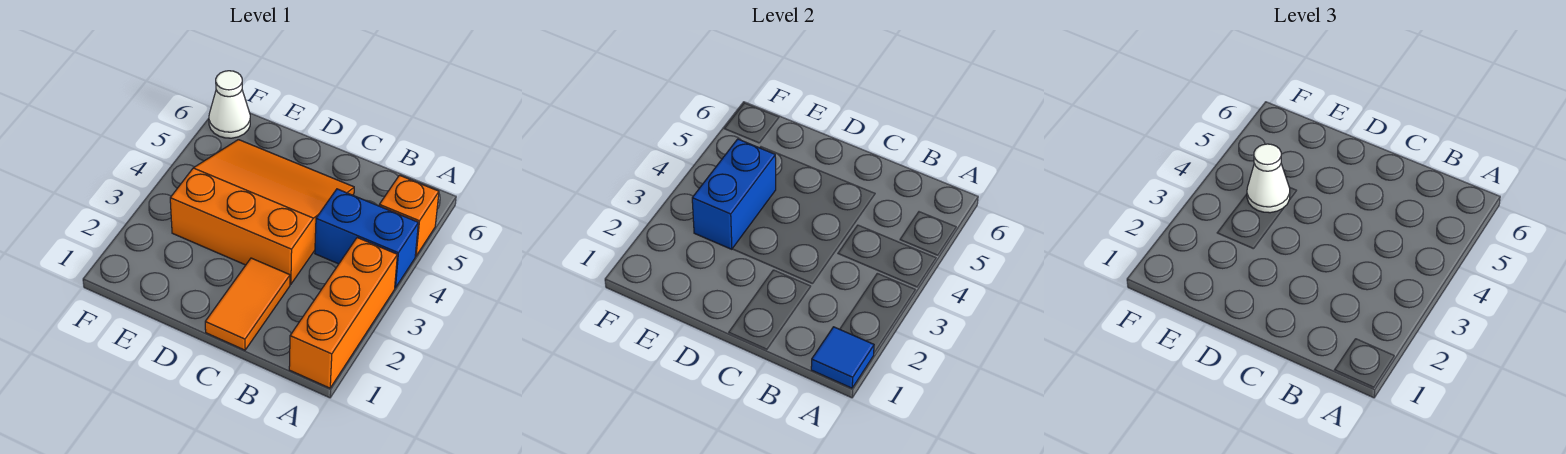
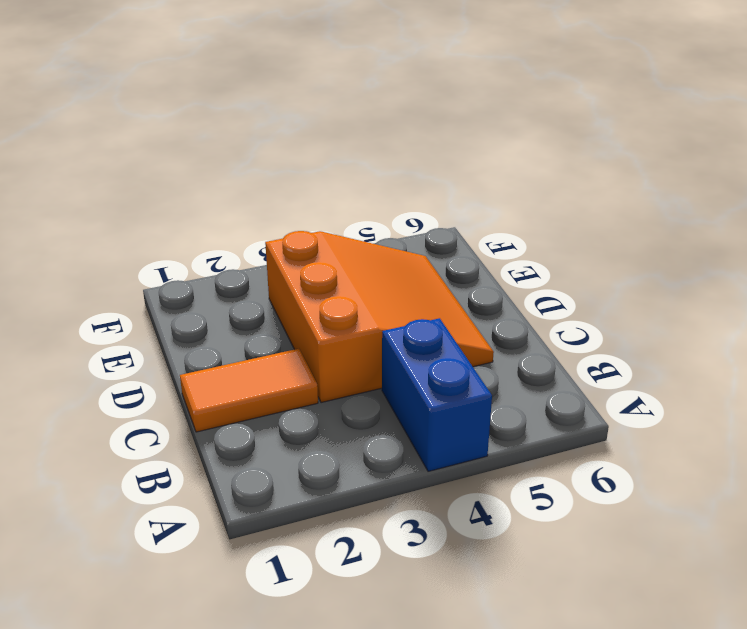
none -> orange 1x3 brick [289,238,397,388]
none -> orange 1x1 brick [379,175,439,256]

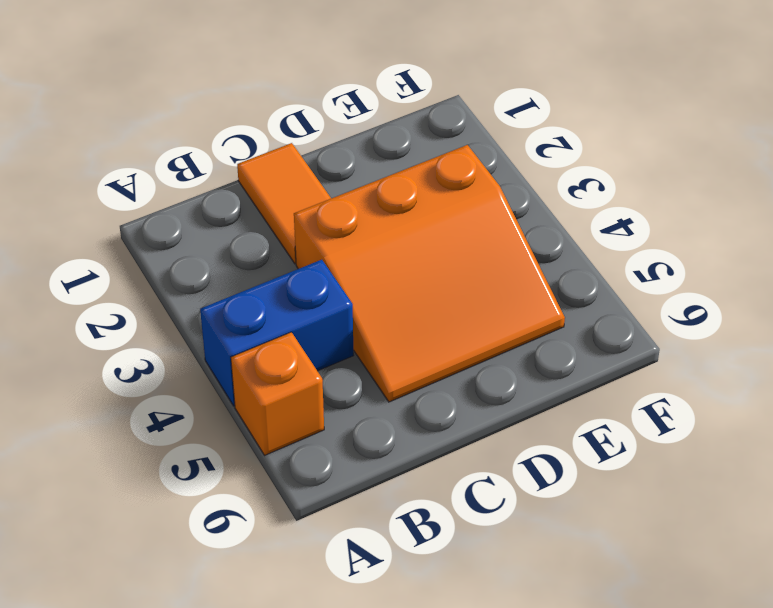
none -> orange 1x3 brick [289,238,397,388]
none -> white 1x1 cone [209,71,250,138]

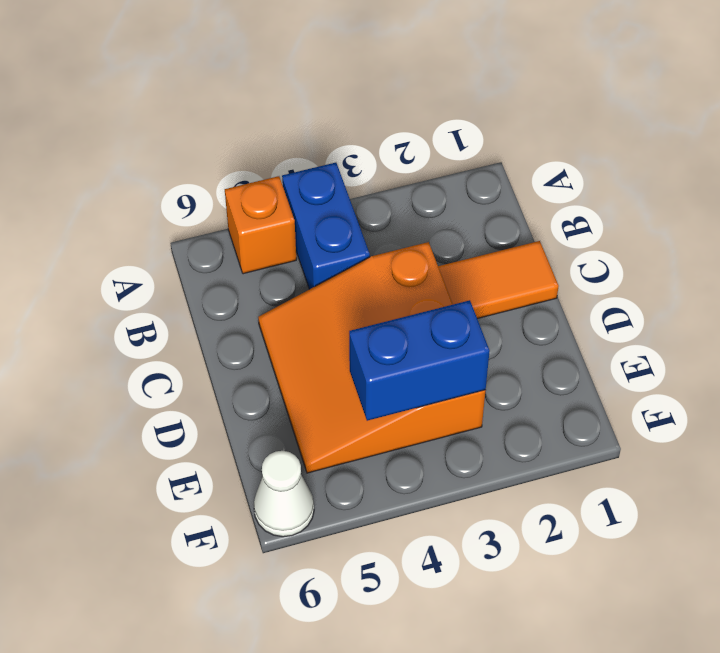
none -> orange 1x3 brick [289,238,397,388]
none -> blue 1x1 tile [811,327,874,388]

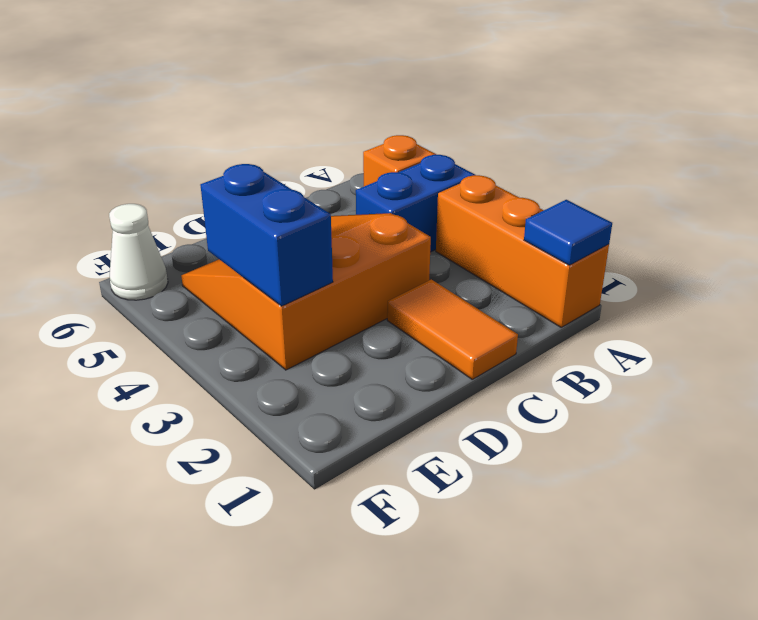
none -> white 1x1 cone [1247,144,1290,213]

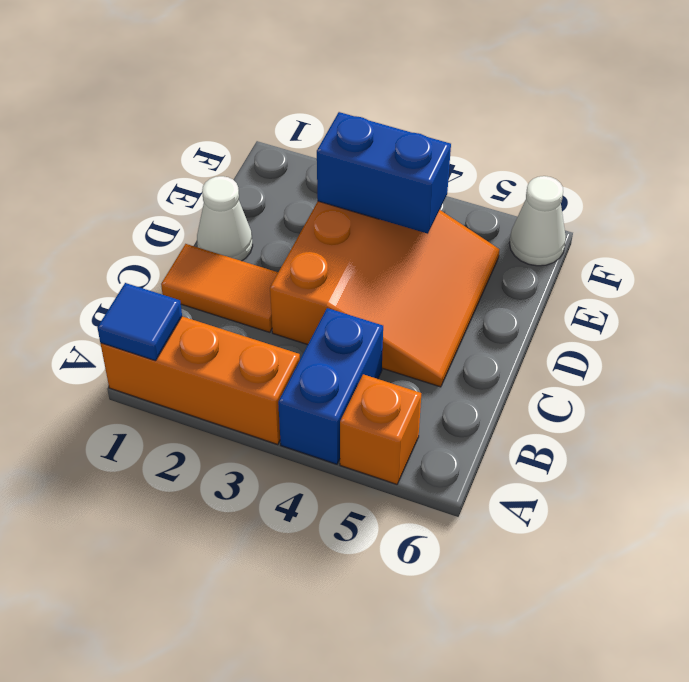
white 1x1 cone [197,176,253,261] -> white 1x1 cone moved to [1247,144,1290,213]

